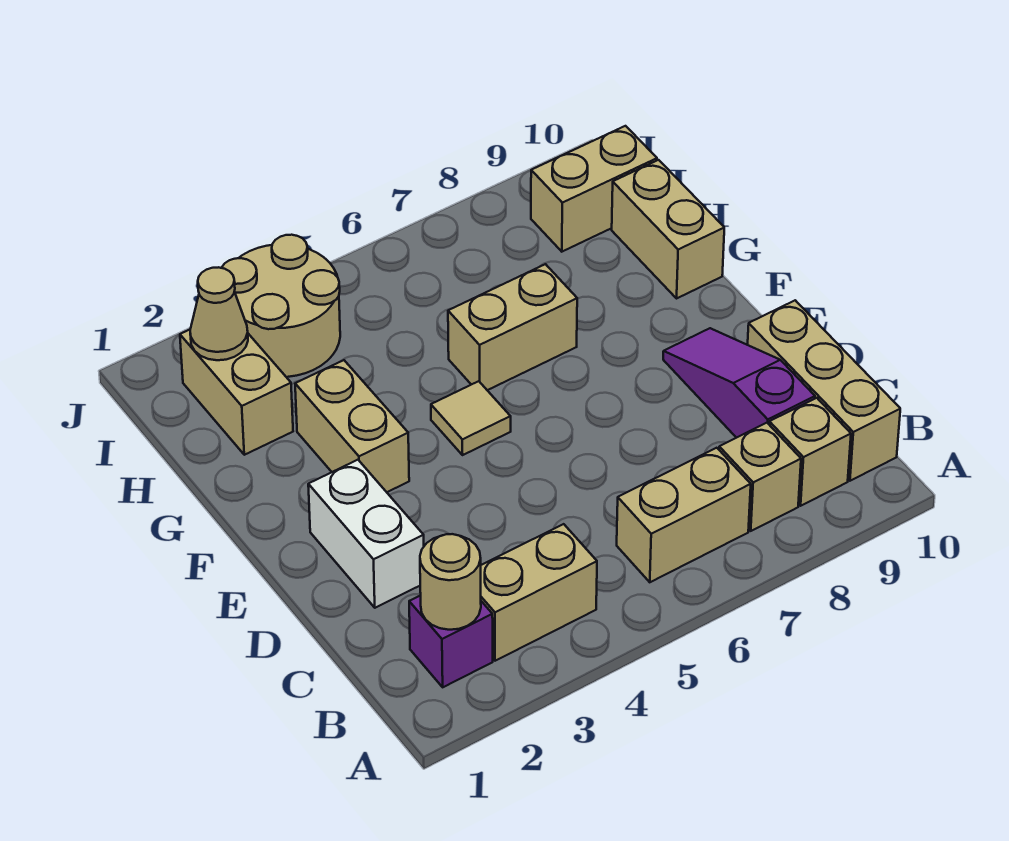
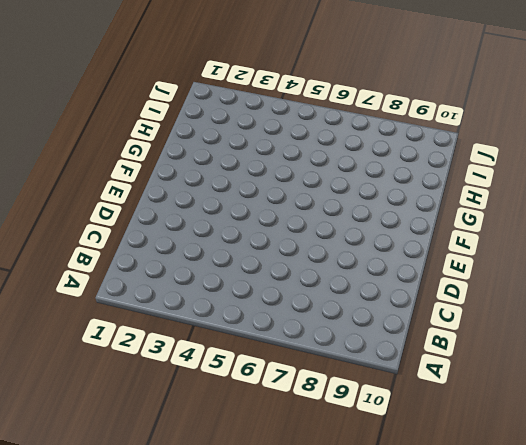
none -> purple 1x1 brick [409,595,493,687]
none -> tan 1x2 brick [481,524,597,661]
none -> tan 1x2 brick [617,448,751,582]

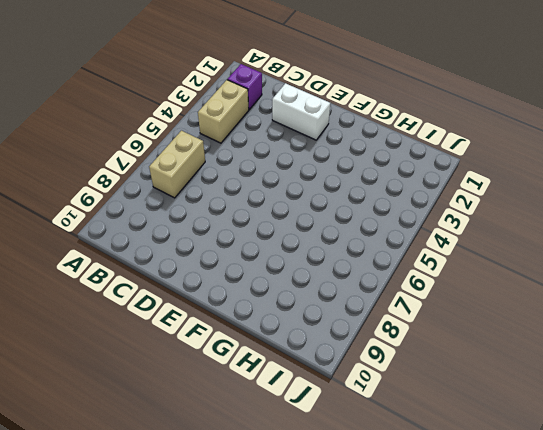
none -> tan 1x1 brick [719,423,801,531]
none -> tan 1x1 brick [769,398,851,506]
none -> tan 1x3 brick [748,300,900,481]

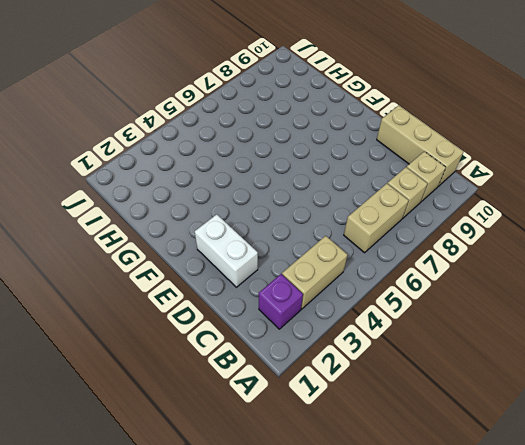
none -> purple 1x3 slope [663,328,815,438]
none -> tan 1x2 brick [295,360,409,492]
none -> tan 1x1 tile [431,381,511,455]

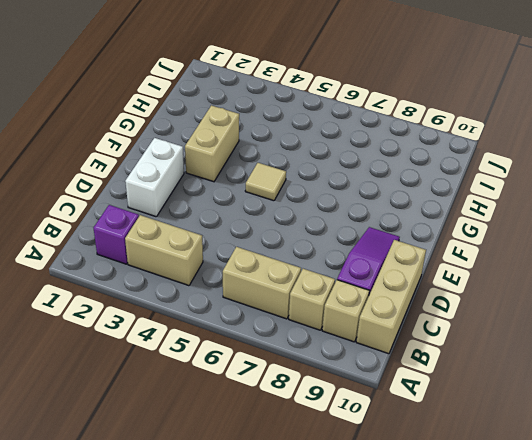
none -> tan 1x2 brick [448,264,577,390]
none -> tan 1x2 brick [612,160,724,298]
none -> tan 1x2 brick [180,330,293,455]

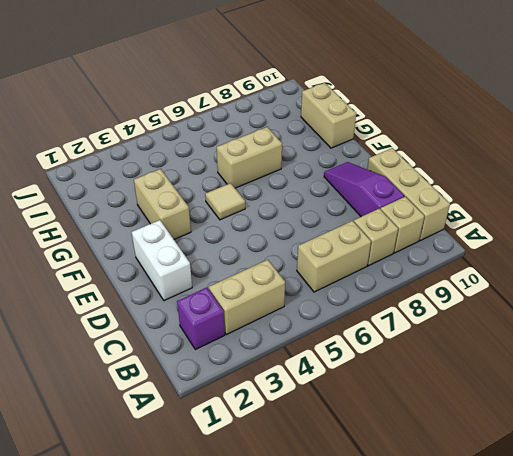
none -> tan 1x2 brick [180,330,293,455]
none -> tan 2x2 round brick [222,235,340,377]
none -> tan 1x2 brick [531,126,657,252]

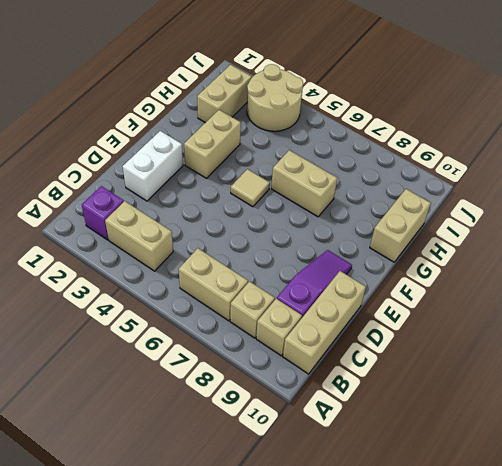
none -> tan 1x2 brick [531,126,657,252]
none -> tan 1x1 round brick [420,534,481,630]
none -> tan 1x1 cone [190,267,248,360]

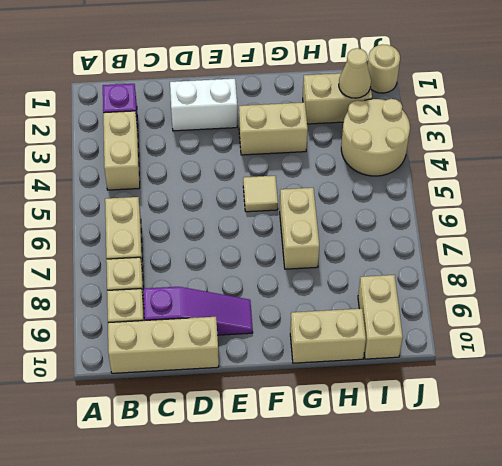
tan 1x1 round brick [368,45,400,93] -> tan 1x1 round brick moved to [420,534,481,630]

